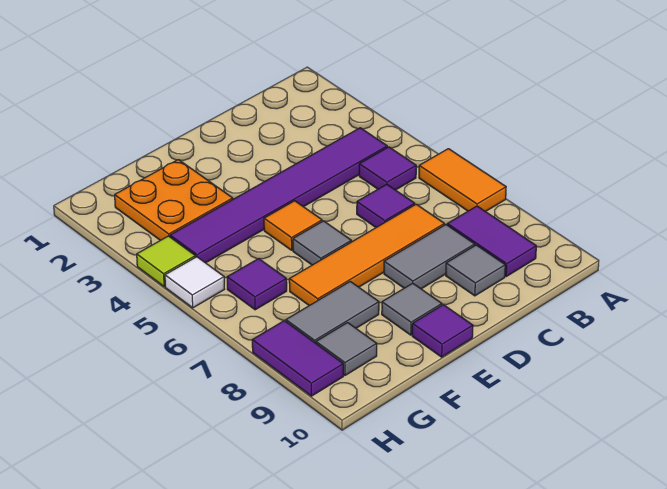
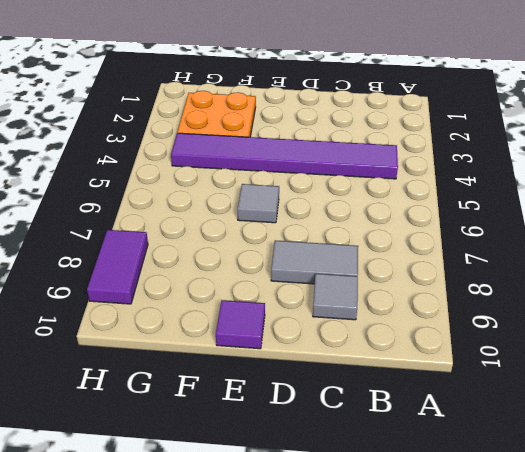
none -> orange 1x2 tile [419,149,506,212]
none -> purple 1x1 tile [359,147,416,190]
none -> purple 1x2 tile [447,206,536,276]

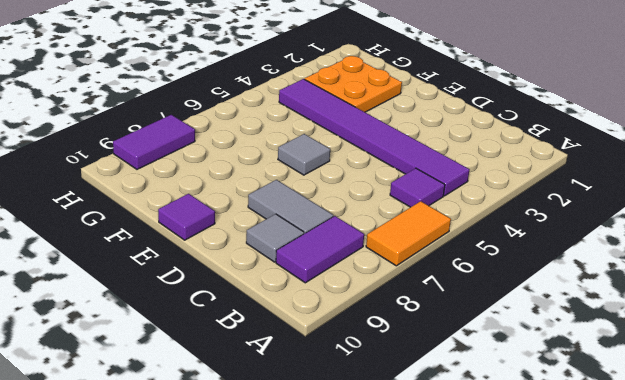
none -> purple 1x1 tile [357,184,415,227]
none -> orange 1x4 tile [289,204,444,306]
none -> orange 1x1 tile [264,201,322,250]

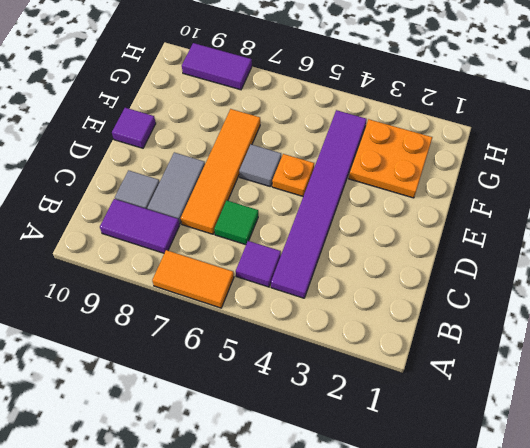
green 1x1 tile [214,201,258,245] -> purple 1x1 tile [357,184,415,227]
orange 1x1 plate [272,154,314,196] -> orange 1x1 tile [264,201,322,250]
none -> grey 1x1 tile [382,283,442,335]
none -> grey 1x2 tile [286,281,379,343]
none -> purple 1x1 tile [227,259,287,310]

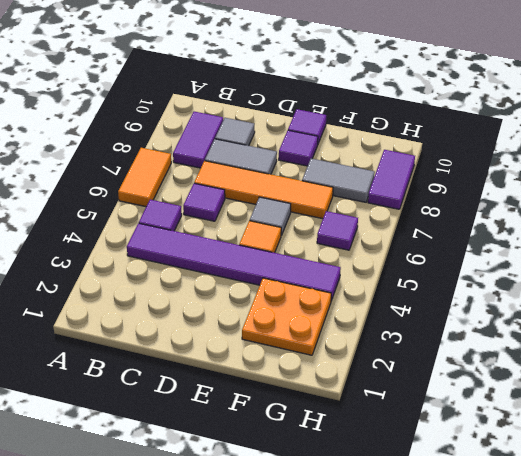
purple 1x1 tile [279,130,318,166] -> grey 1x1 tile [382,283,442,335]
none -> grey 1x1 tile [316,323,377,375]
none -> lime 1x1 tile [137,236,195,287]
none -> white 1x1 tile [165,257,224,308]

